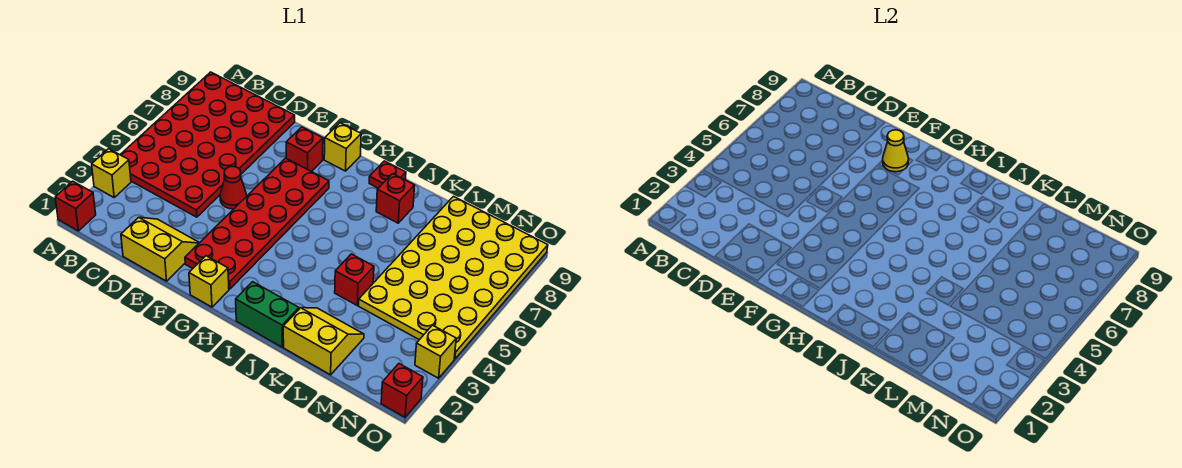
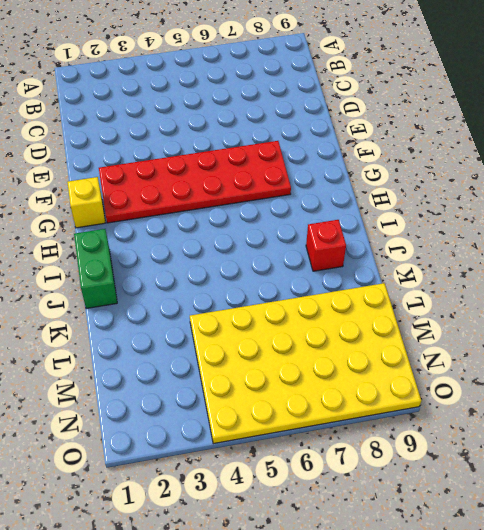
none -> red 1x1 brick [55,181,96,231]
none -> yellow 1x1 brick [92,149,131,197]
none -> red 4x6 plate [120,72,295,217]

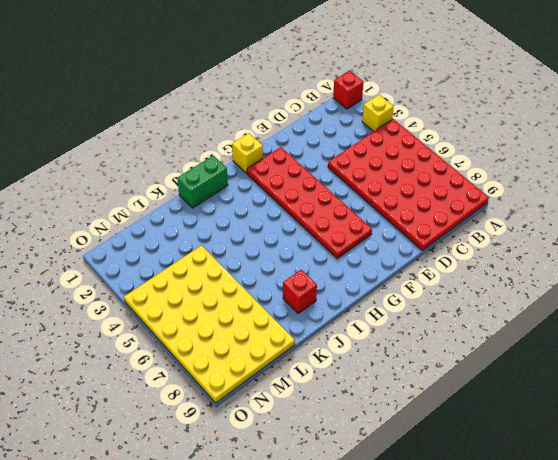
none -> yellow 2x2 slope [121,217,199,281]
none -> red 1x1 cone [220,166,247,209]
none -> red 1x1 brick [286,127,323,172]

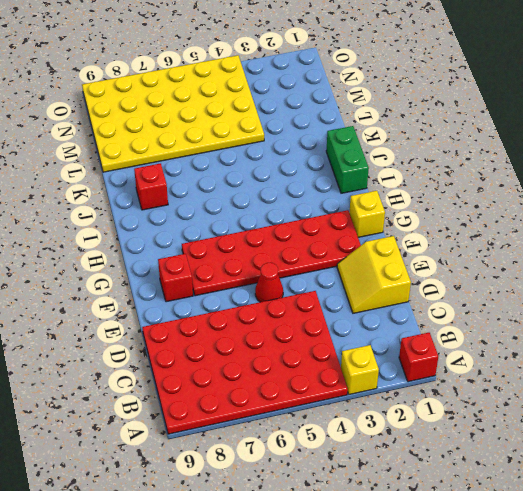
none -> yellow 1x1 brick [324,123,361,171]
none -> red 1x1 plate [369,161,406,188]
none -> yellow 2x2 slope [283,308,364,375]

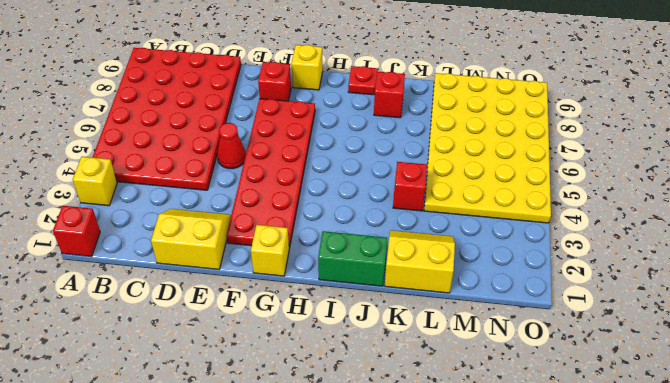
none -> red 1x1 brick [381,364,423,417]
none -> yellow 1x1 brick [415,325,456,378]
none -> yellow 1x1 cone [883,130,909,172]

